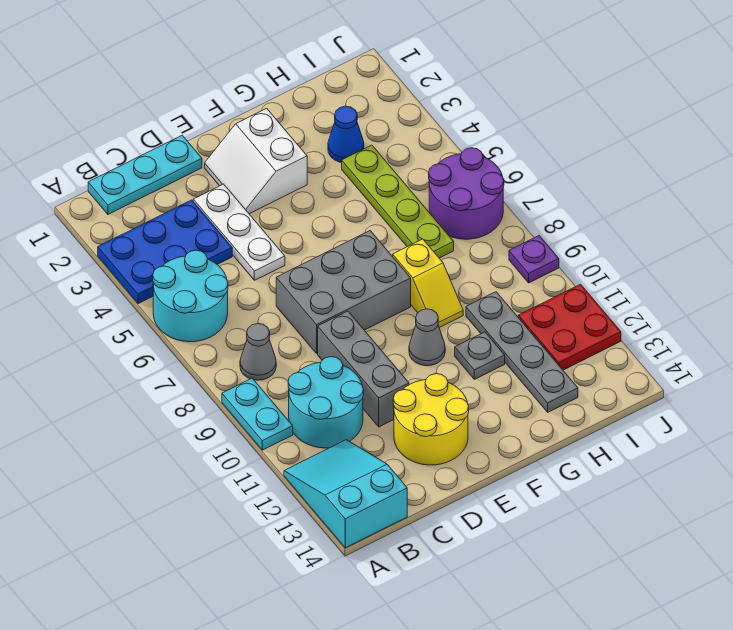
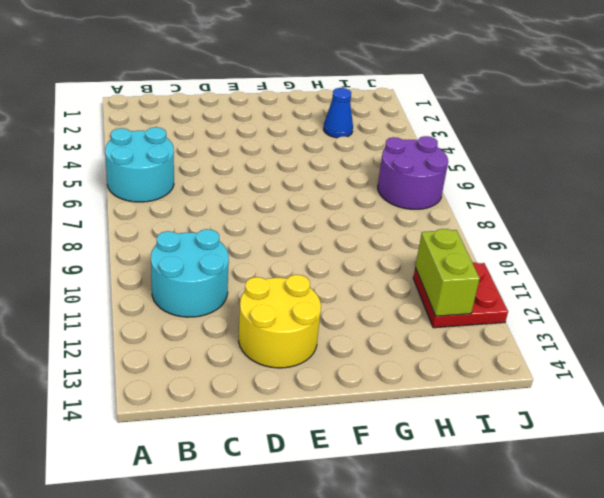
lime 1x2 brick [415,229,480,316] -> none
none -> blue 2x3 plate [98,200,232,304]
none -> cyan 1x2 plate [222,378,293,450]
none -> cyan 2x3 slope [284,440,407,548]

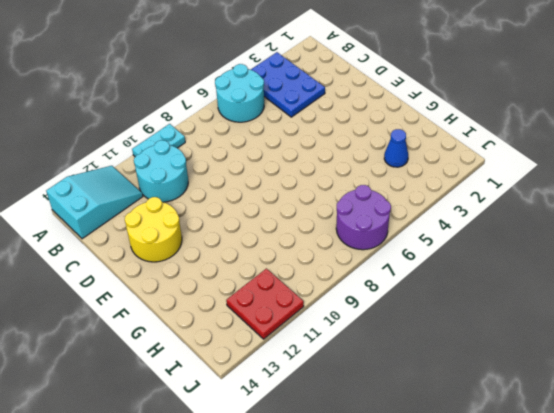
none -> cyan 1x3 plate [88,135,202,214]
none -> grey 1x1 cone [240,324,276,380]
none -> white 1x3 plate [193,184,285,280]

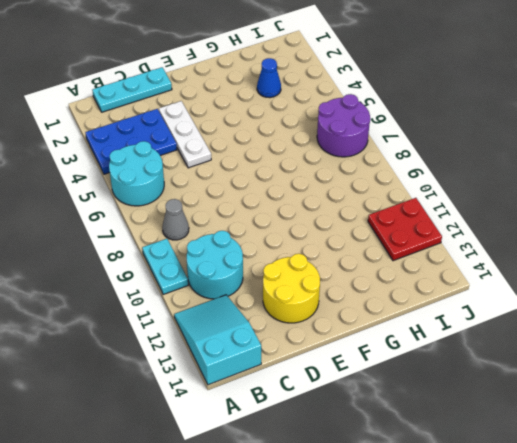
none -> grey 2x3 brick [276,231,411,353]
none -> grey 1x3 brick [318,311,409,427]
none -> white 2x2 slope [205,108,307,214]

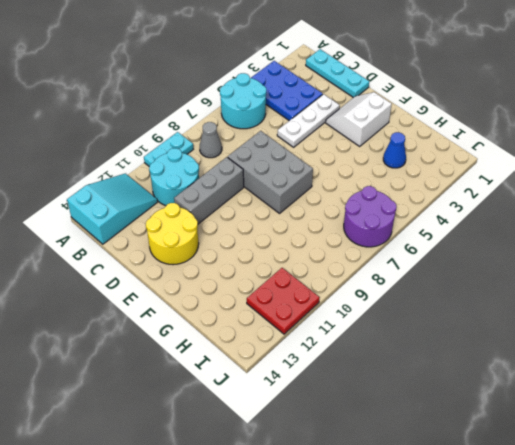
none -> grey 1x1 cone [409,309,445,366]
none -> yellow 1x2 slope [393,239,463,328]
none -> grey 1x1 plate [455,332,505,379]

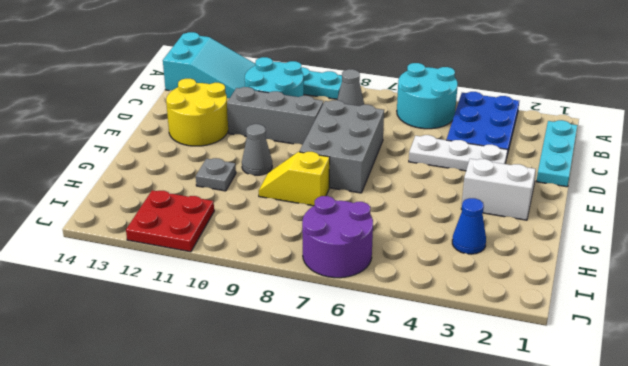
none -> lime 1x4 plate [342,145,454,258]
none -> grey 1x4 plate [466,292,578,412]
none -> purple 1x1 plate [509,236,559,283]

